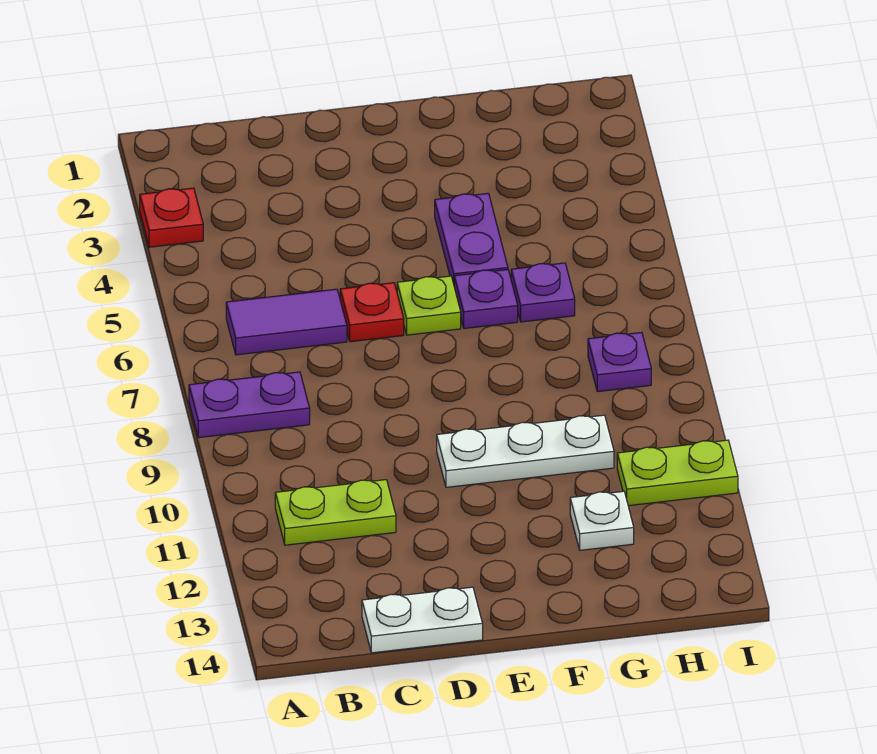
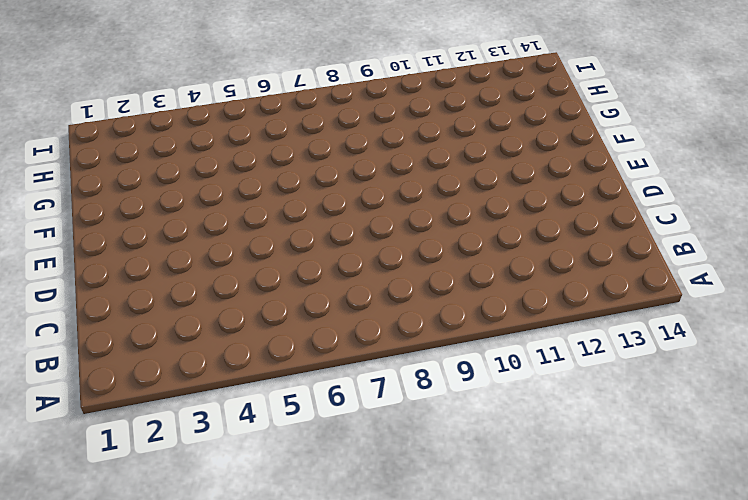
none -> red 1x1 plate [140,188,203,247]
none -> purple 1x2 plate [189,372,310,438]
none -> purple 1x2 tile [226,289,347,355]

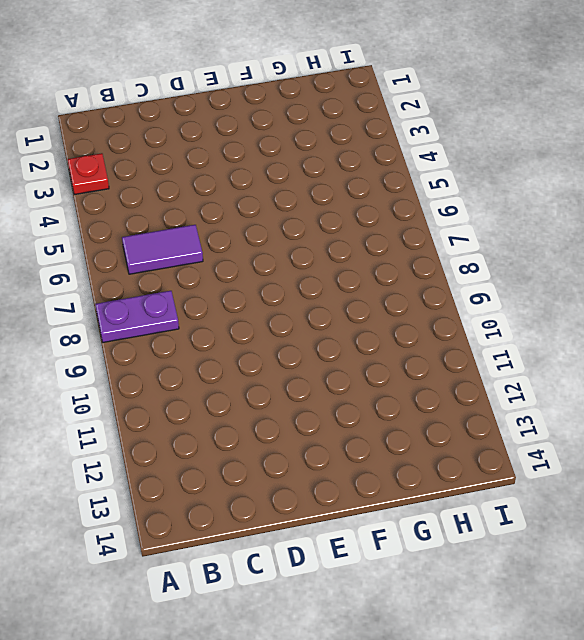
none -> lime 1x2 plate [275,480,396,545]
none -> white 1x2 plate [362,587,483,653]
none -> red 1x1 plate [340,283,404,342]

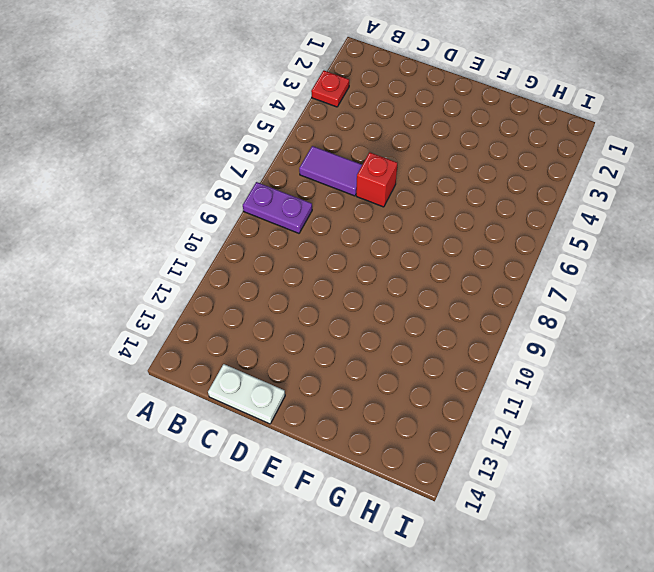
red 1x1 brick [356,152,398,207] -> red 1x1 plate [340,283,404,342]
none -> lime 1x2 plate [275,480,396,545]
none -> lime 1x1 plate [397,276,461,335]
none -> white 1x3 plate [437,415,614,487]

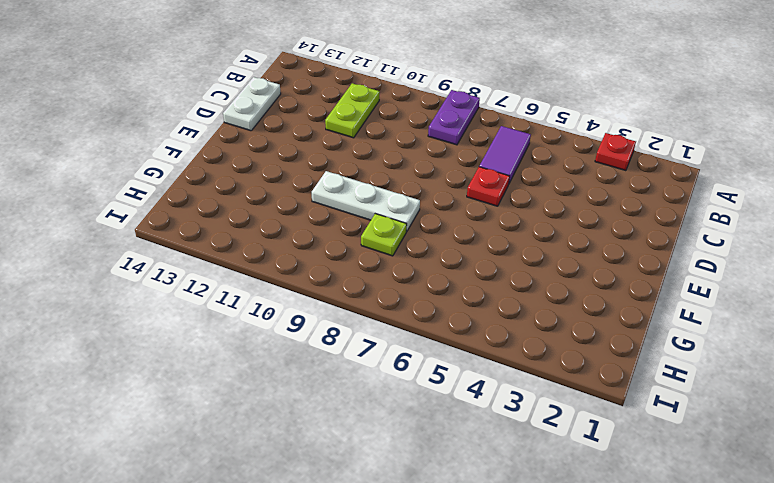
white 1x3 plate [312,171,420,232] -> white 1x3 plate turned to [437,415,614,487]
lime 1x1 plate [361,214,407,256] -> lime 1x1 plate moved to [397,276,461,335]
none -> purple 1x2 plate [435,193,508,284]
none -> purple 1x1 plate [454,270,518,329]
none -> purple 1x1 plate [511,263,575,322]

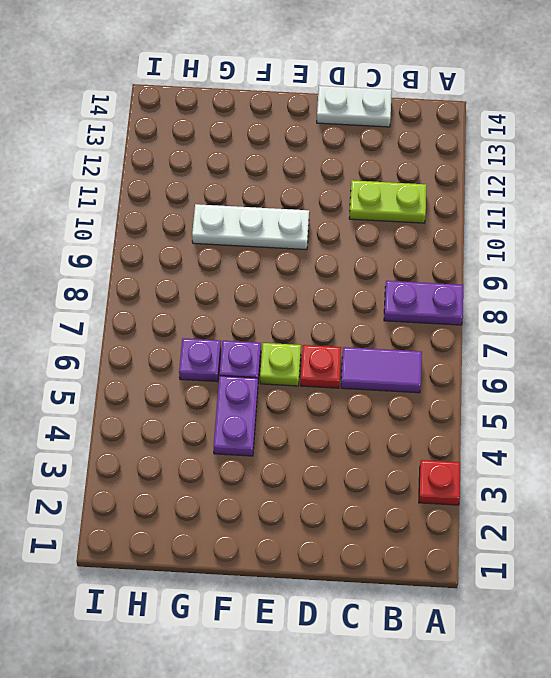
none -> white 1x1 plate [570,491,634,550]
none -> purple 1x1 plate [588,333,651,392]
none -> lime 1x2 plate [617,440,738,506]

